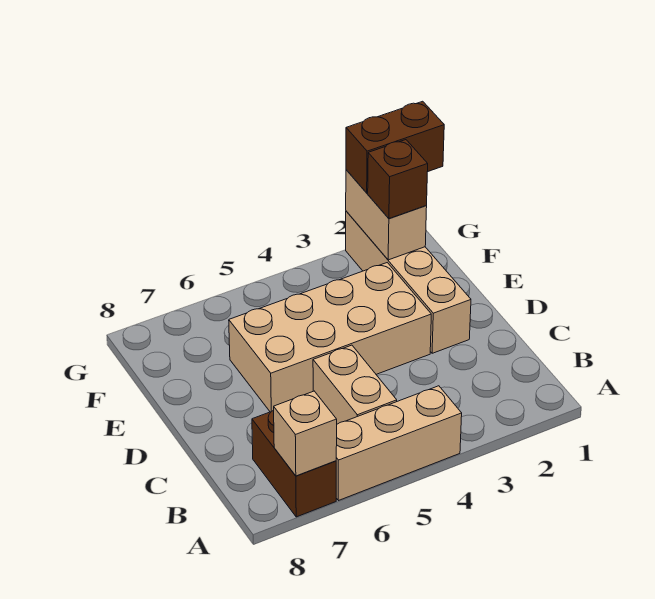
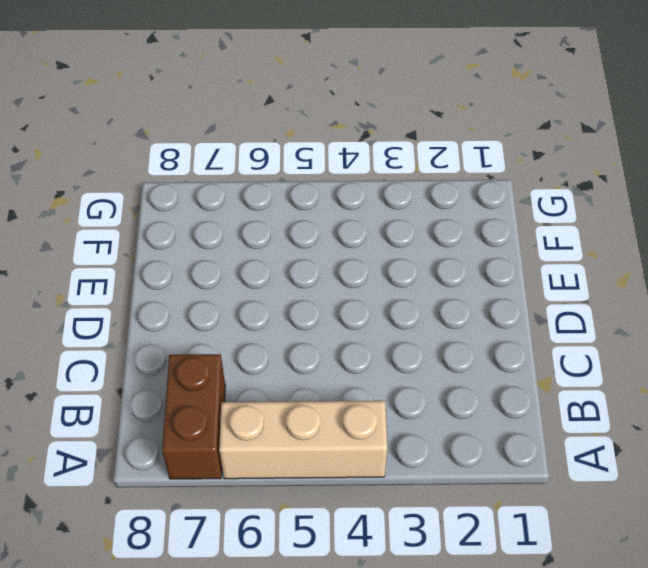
none -> tan 1x2 brick [313,345,397,424]
none -> tan 1x4 brick [346,211,471,353]

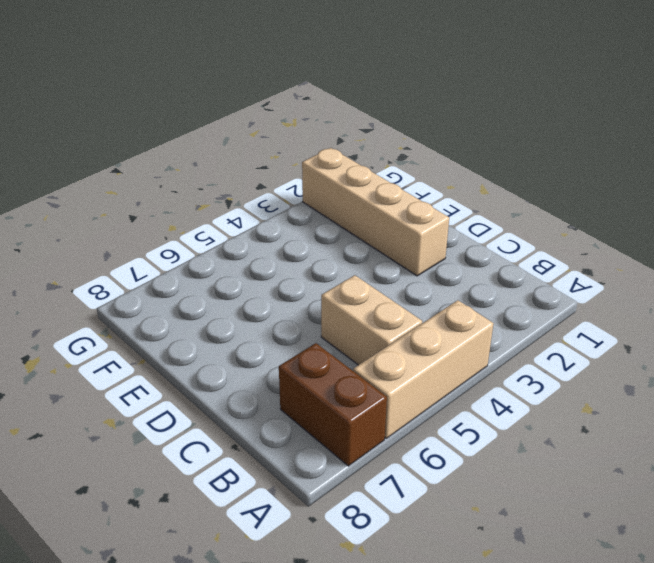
none -> tan 2x4 brick [229,263,431,412]
none -> tan 1x1 brick [274,391,337,476]

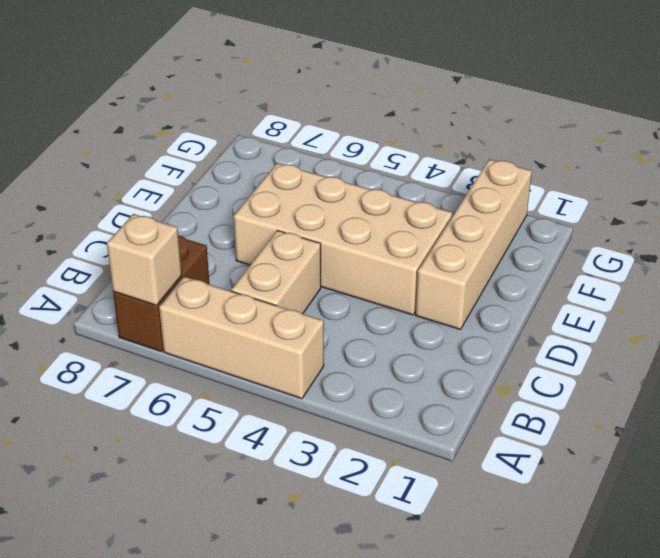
none -> tan 1x2 brick [346,170,427,260]
none -> brown 1x1 brick [368,140,428,218]

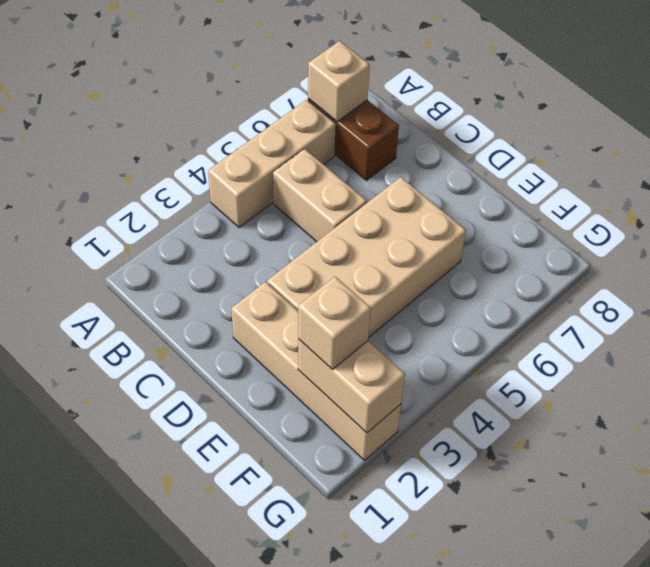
tan 1x1 brick [298,277,371,370] -> brown 1x1 brick [368,140,428,218]
none -> brown 1x2 brick [346,101,444,193]

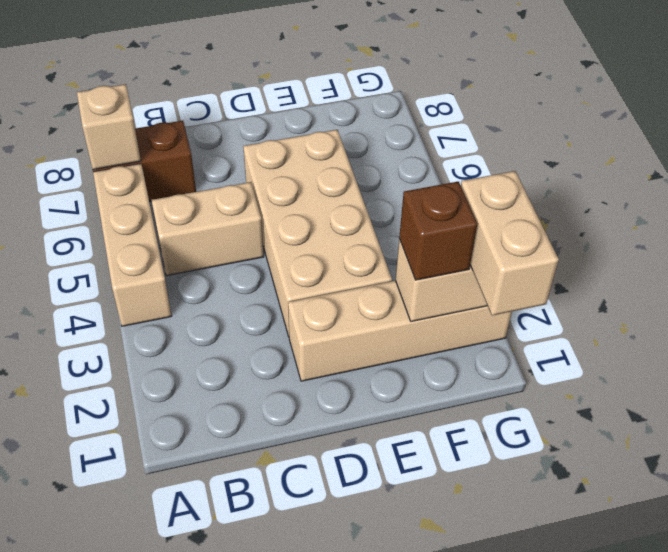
tan 1x2 brick [461,171,559,316] -> brown 1x2 brick [346,101,444,193]

